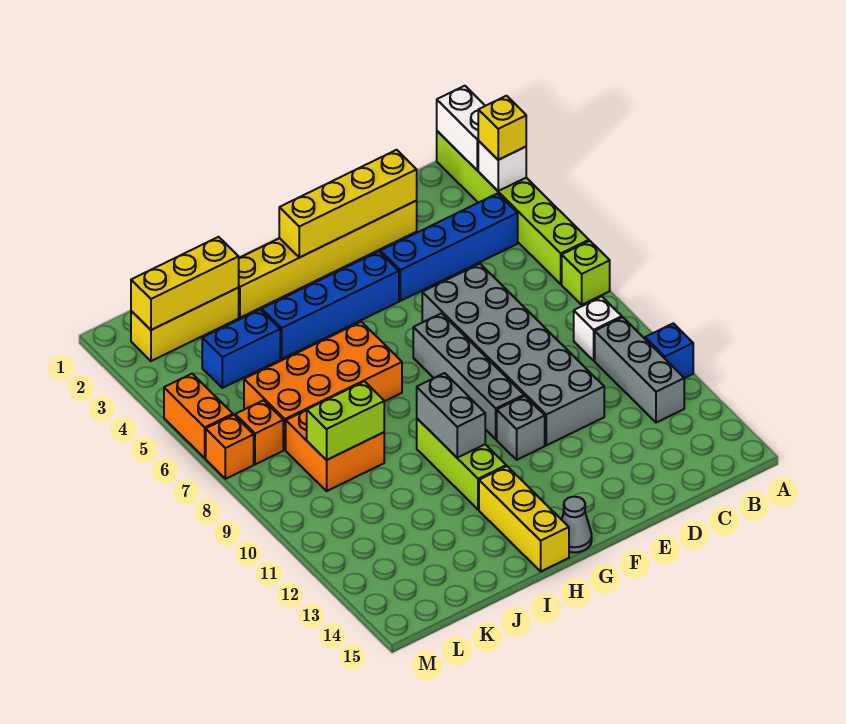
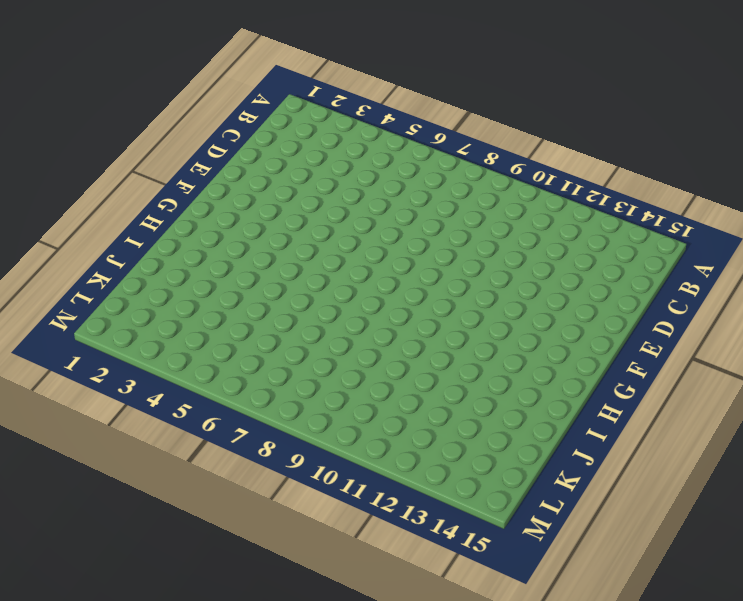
none -> lime 1x6 brick [437,131,589,284]
none -> lime 1x1 brick [562,241,610,305]
none -> blue 1x1 brick [645,323,693,378]

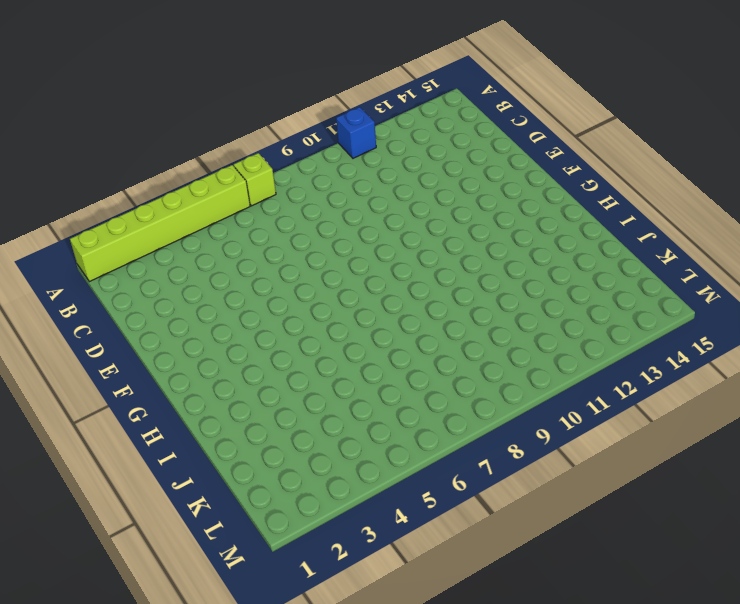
none -> blue 1x4 brick [381,193,518,301]
none -> white 1x1 brick [574,297,622,360]
none -> grey 1x3 brick [595,317,684,423]

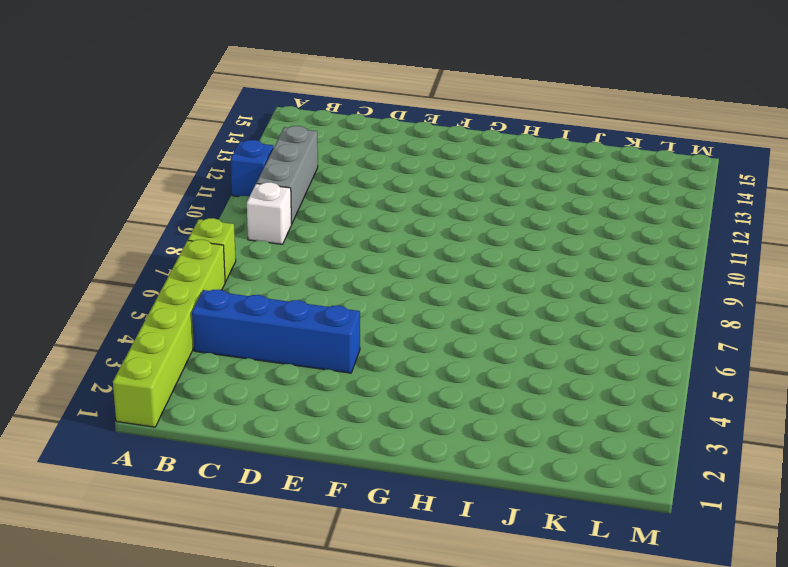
none -> yellow 1x6 brick [238,201,417,318]
none -> grey 2x6 brick [422,264,604,445]
none -> blue 1x4 brick [262,252,399,359]

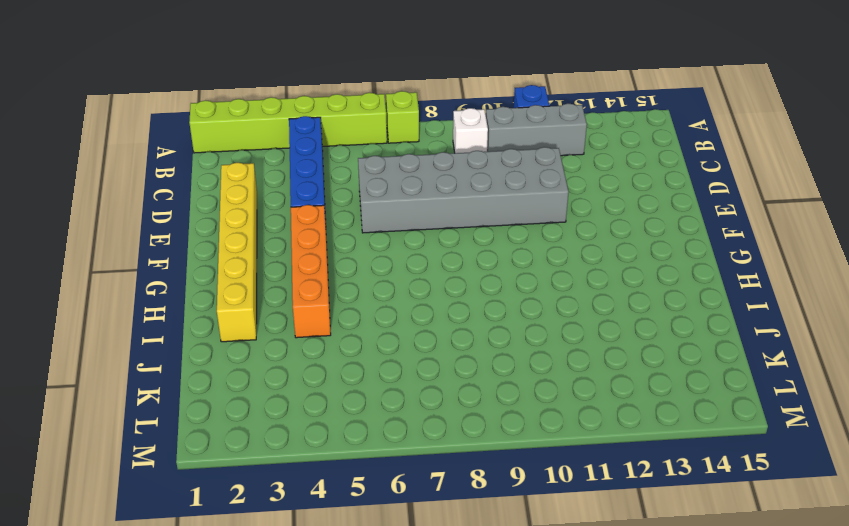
orange 1x4 brick [291,205,331,338] -> blue 1x4 brick [262,252,399,359]
none -> grey 1x4 brick [413,313,524,439]
none -> grey 1x1 brick [497,396,545,460]
none -> grey 1x1 cone [562,497,592,553]

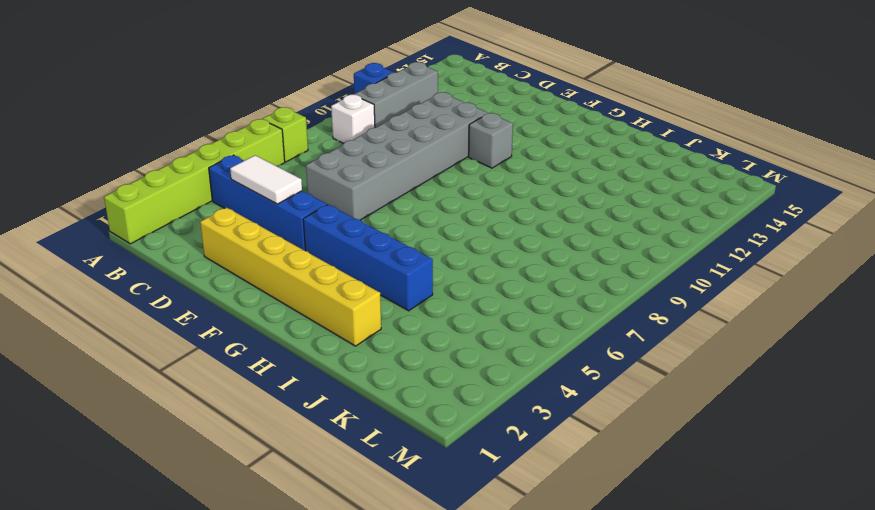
white 1x2 tile [230,155,302,204] -> none
none -> grey 1x4 brick [413,313,524,439]
none -> grey 1x1 cone [562,497,592,553]
none -> orange 2x4 brick [244,322,402,450]

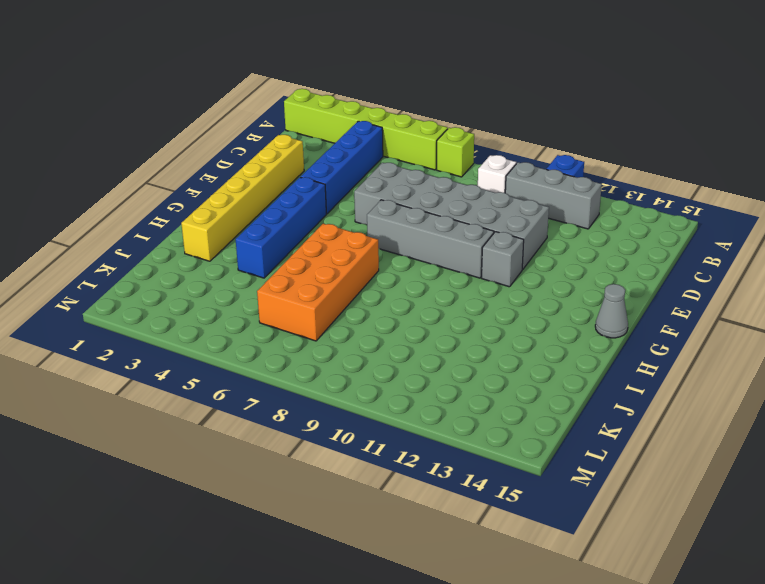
none -> lime 1x3 brick [417,419,506,510]
none -> yellow 1x3 brick [479,466,569,571]
none -> yellow 1x3 brick [131,288,239,361]

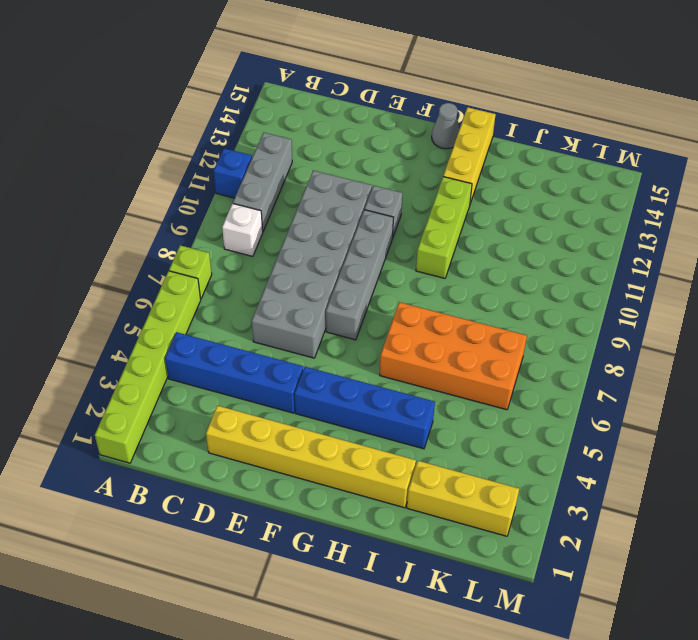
none -> blue 1x2 brick [202,309,280,388]
none -> orange 2x2 brick [286,410,384,491]
none -> orange 1x1 brick [235,400,283,464]

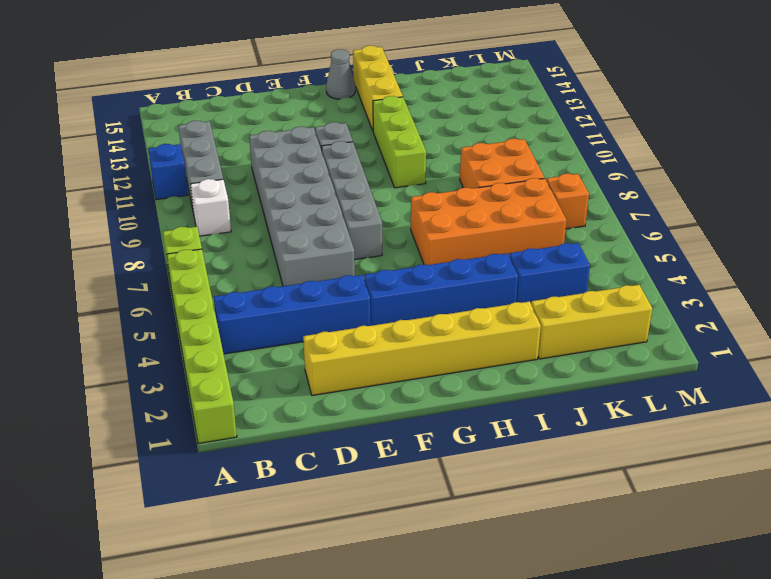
none -> orange 1x2 brick [164,374,233,458]
none -> orange 1x1 brick [206,415,254,479]
none -> white 1x2 brick [437,86,485,170]

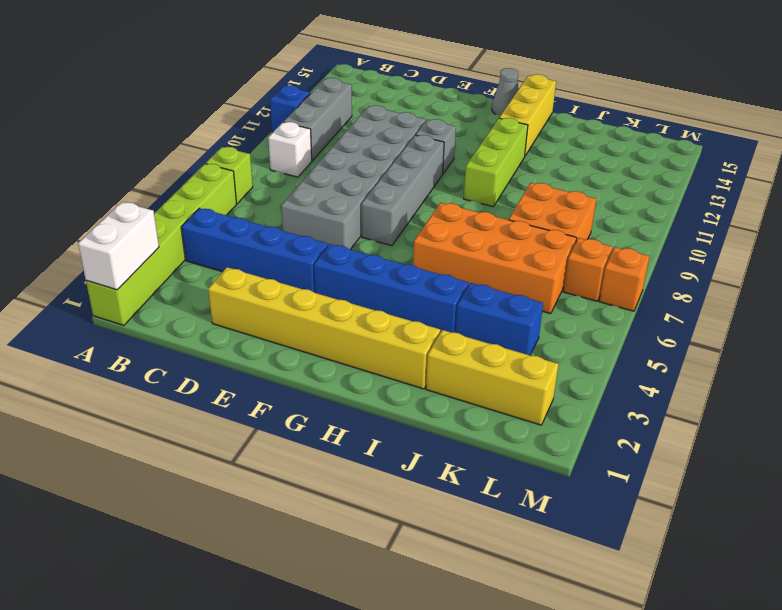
none -> orange 1x2 brick [164,374,233,458]
none -> white 1x1 brick [478,141,526,191]
none -> yellow 1x4 brick [279,150,417,257]

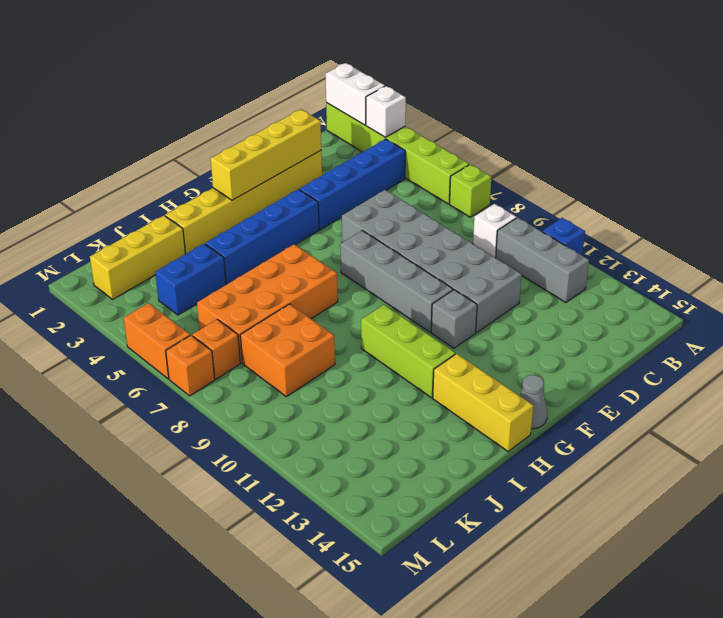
none -> grey 1x2 brick [417,373,485,458]
none -> yellow 1x3 brick [131,237,239,330]
none -> lime 1x2 brick [307,381,384,460]

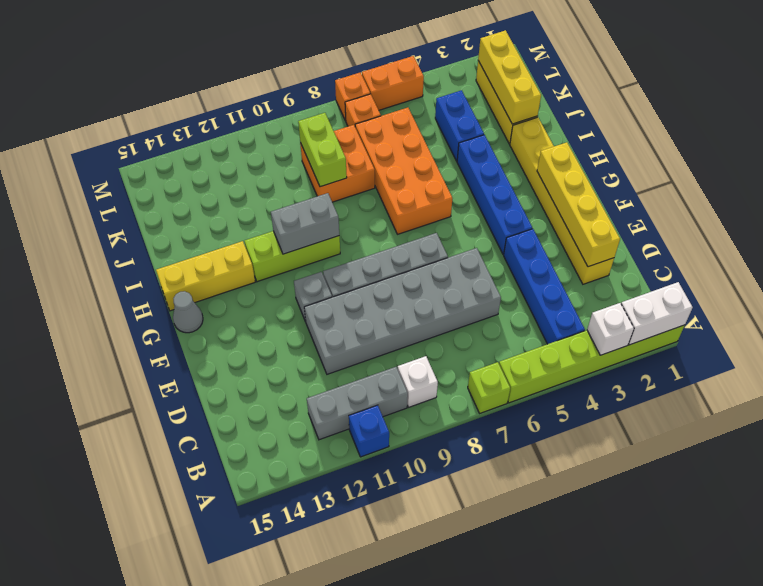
none -> yellow 1x1 brick [478,96,526,160]

